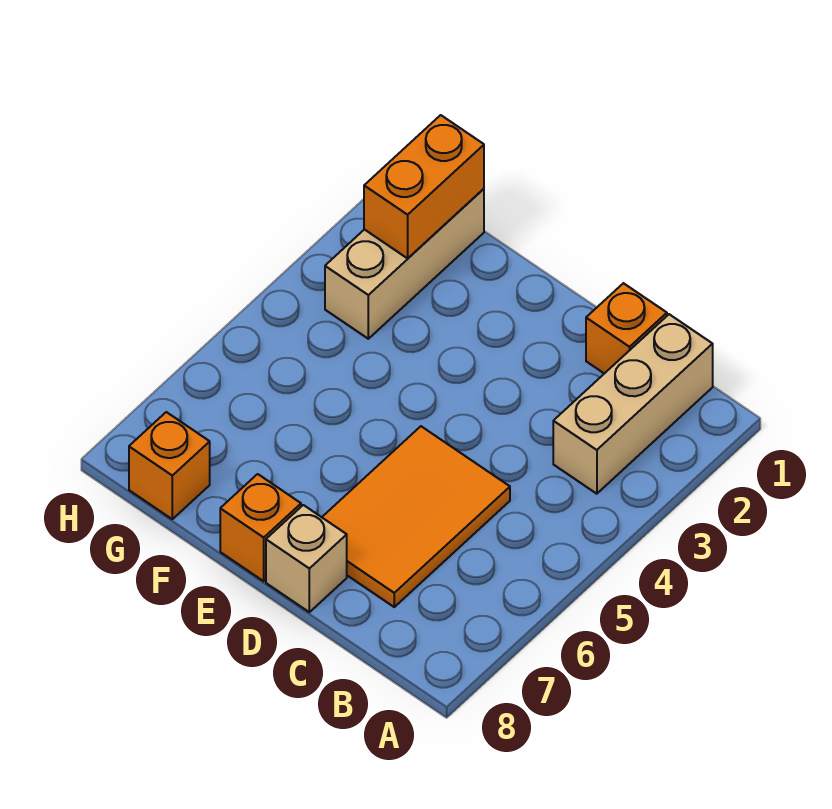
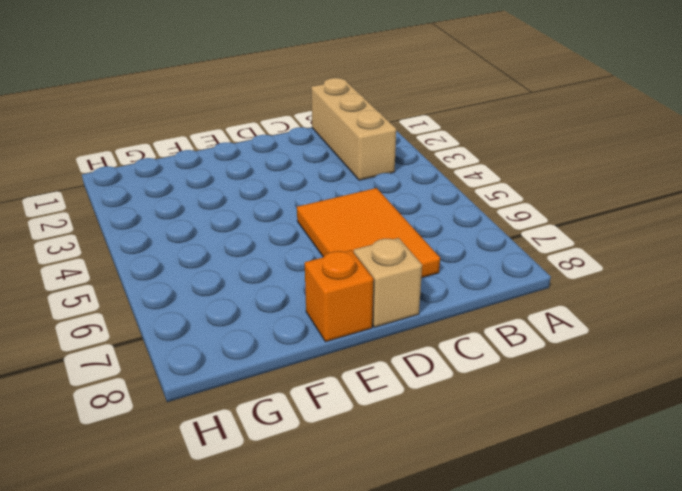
none -> orange 1x1 brick [586,283,667,374]
none -> tan 1x3 brick [325,189,484,339]

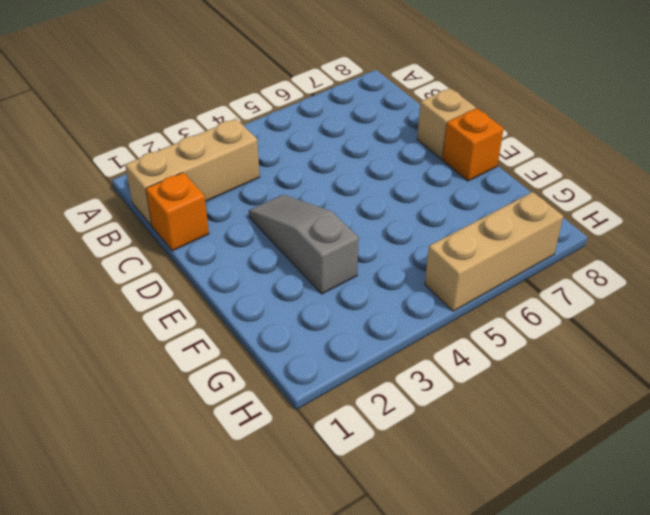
grey 1x3 slope [249,195,359,294] -> none
tan 1x3 brick [425,192,563,311] -> tan 1x3 brick moved to [325,189,484,339]
none -> orange 2x3 tile [322,426,510,607]
none -> orange 1x1 brick [129,412,210,519]

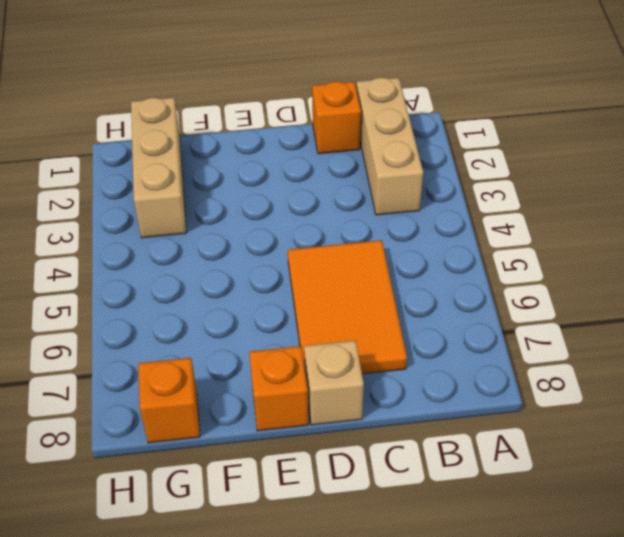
none -> orange 1x2 brick [364,115,484,258]

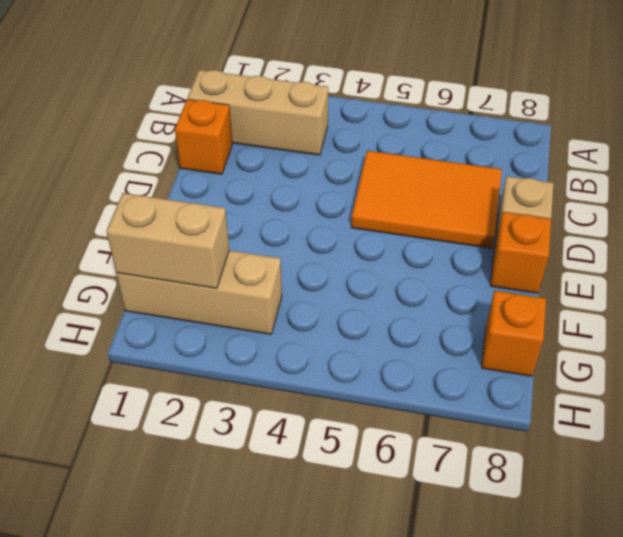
tan 1x2 brick [106,193,229,288] -> orange 1x2 brick [364,115,484,258]

